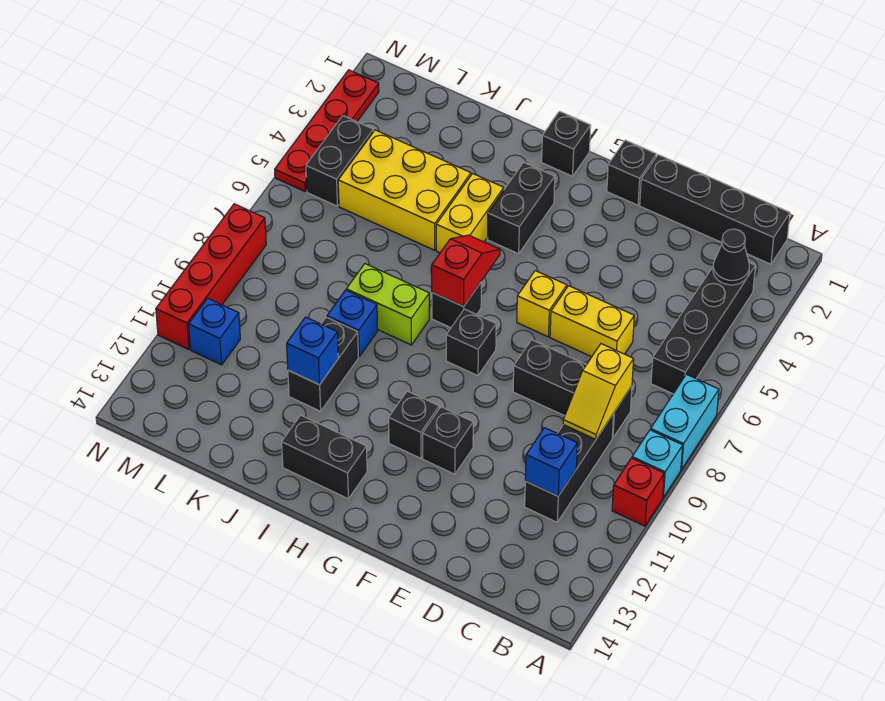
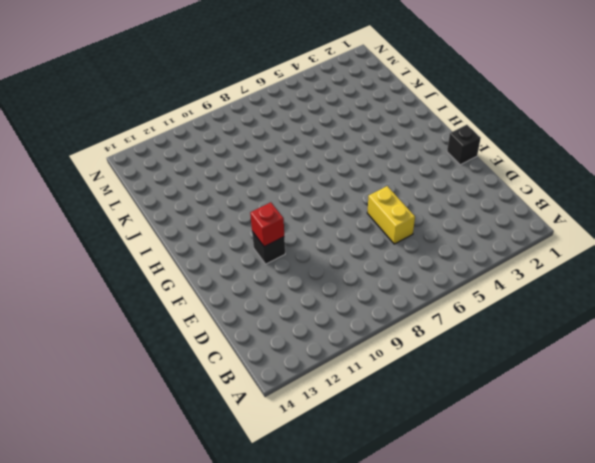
red 1x1 brick [250,202,284,247] -> red 1x1 brick moved to [612,458,664,526]
none -> cyan 1x2 brick [651,374,719,470]
none -> cyan 1x1 brick [632,430,683,497]
none -> black 1x4 brick [640,155,790,264]
none -> black 1x4 brick [651,263,755,394]

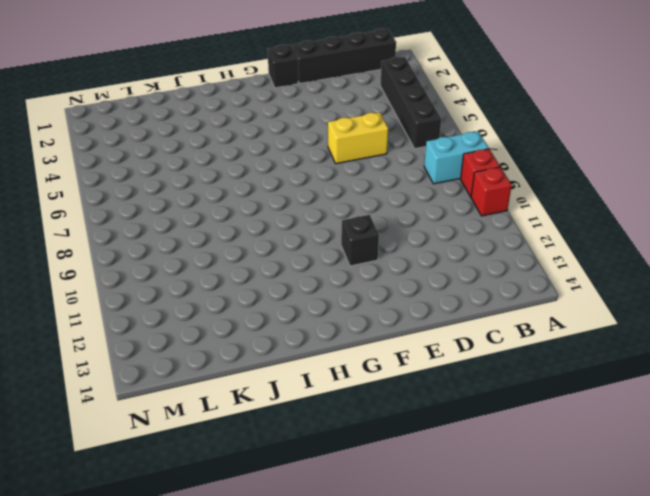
cyan 1x2 brick [424,131,489,184] -> cyan 1x2 brick turned to [651,374,719,470]
red 1x1 brick [461,149,500,197] -> cyan 1x1 brick [632,430,683,497]
none -> black 1x3 brick [513,340,632,438]
none -> black 1x3 brick [525,414,614,522]
none -> yellow 1x1 brick [517,271,567,337]
none -> black 1x1 brick [446,309,496,376]

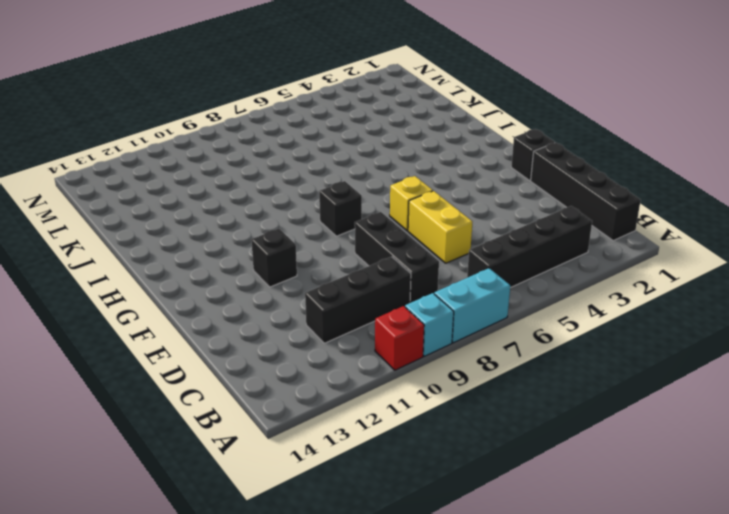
none -> black 1x1 brick [389,391,439,458]
none -> black 1x1 brick [542,111,591,176]
none -> black 1x2 brick [487,162,555,254]
none -> black 1x1 brick [432,282,481,328]

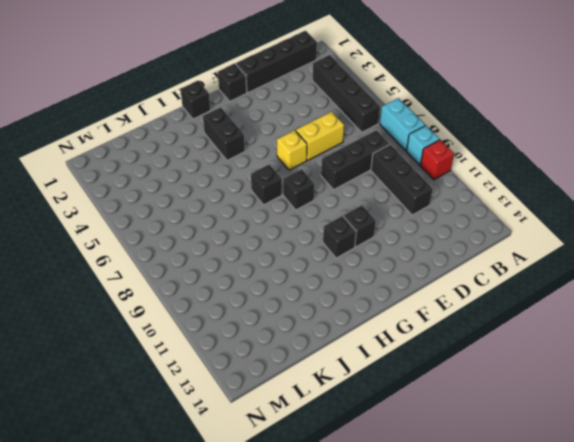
none -> black 1x2 brick [282,415,367,499]
none -> yellow 1x2 brick [436,174,504,253]
none -> lime 1x2 brick [346,264,429,345]
none -> yellow 2x3 brick [338,130,471,250]

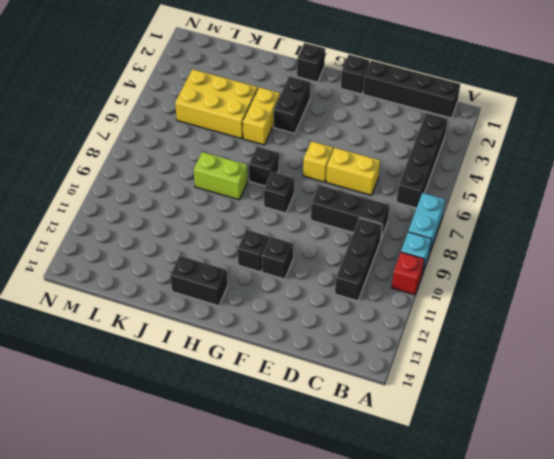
none -> blue 1x1 brick [327,290,378,357]
none -> black 1x2 brick [288,317,358,411]
none -> black 1x2 brick [306,116,373,206]
none -> blue 1x1 brick [189,298,240,365]

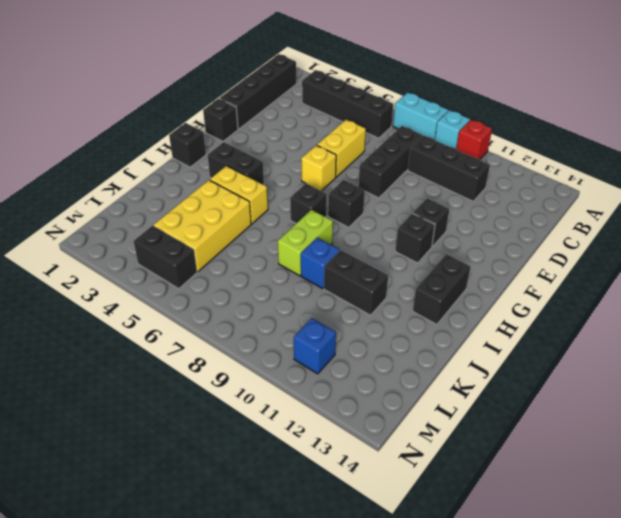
none -> red 1x4 plate [275,70,379,191]
none -> red 1x4 brick [156,204,266,349]
none -> black 1x1 cone [713,229,749,285]
none -> yellow 1x2 slope [563,344,634,439]

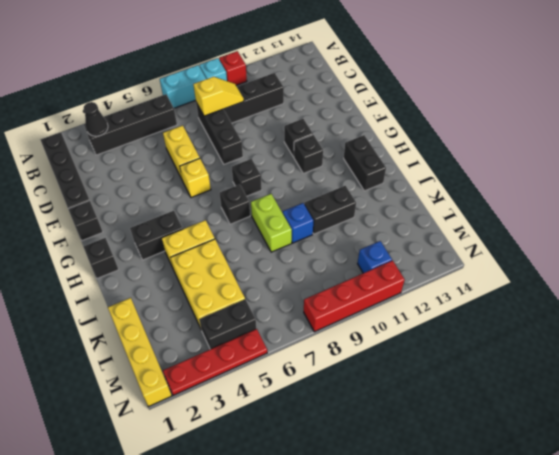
yellow 1x4 brick [108,298,172,407] -> none
none -> blue 1x1 brick [525,428,577,496]
none -> red 1x2 slope [432,235,500,307]
none -> blue 1x1 brick [287,317,338,385]

